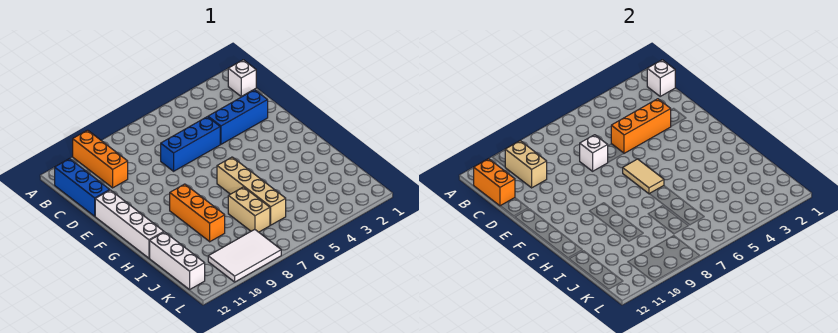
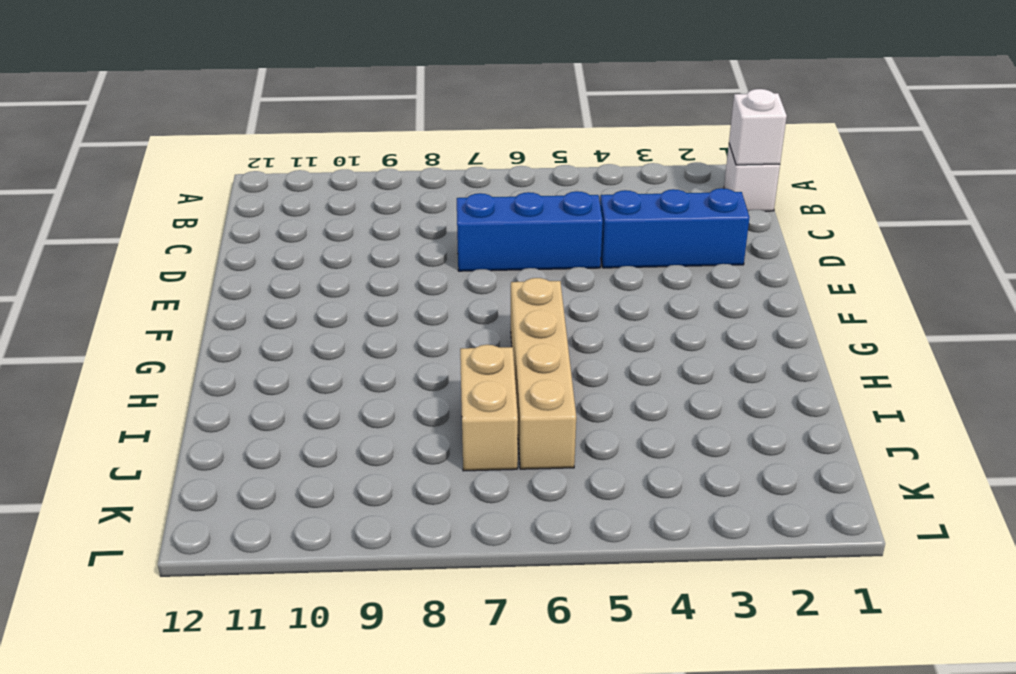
none -> orange 1x3 brick [73,130,128,188]
none -> blue 1x3 brick [55,159,109,216]
none -> white 1x4 brick [95,190,164,258]

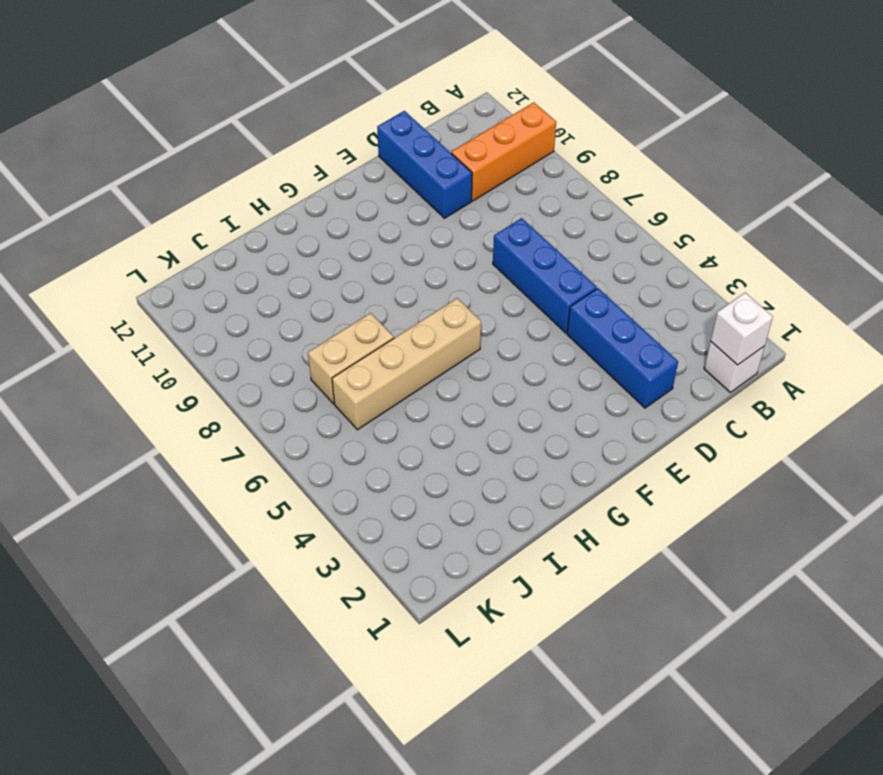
blue 1x3 brick [377,111,472,218] -> blue 1x3 brick turned to [55,159,109,216]
none -> white 1x4 brick [95,190,164,258]
none -> orange 1x3 brick [170,184,225,242]
none -> white 1x3 brick [150,232,205,290]

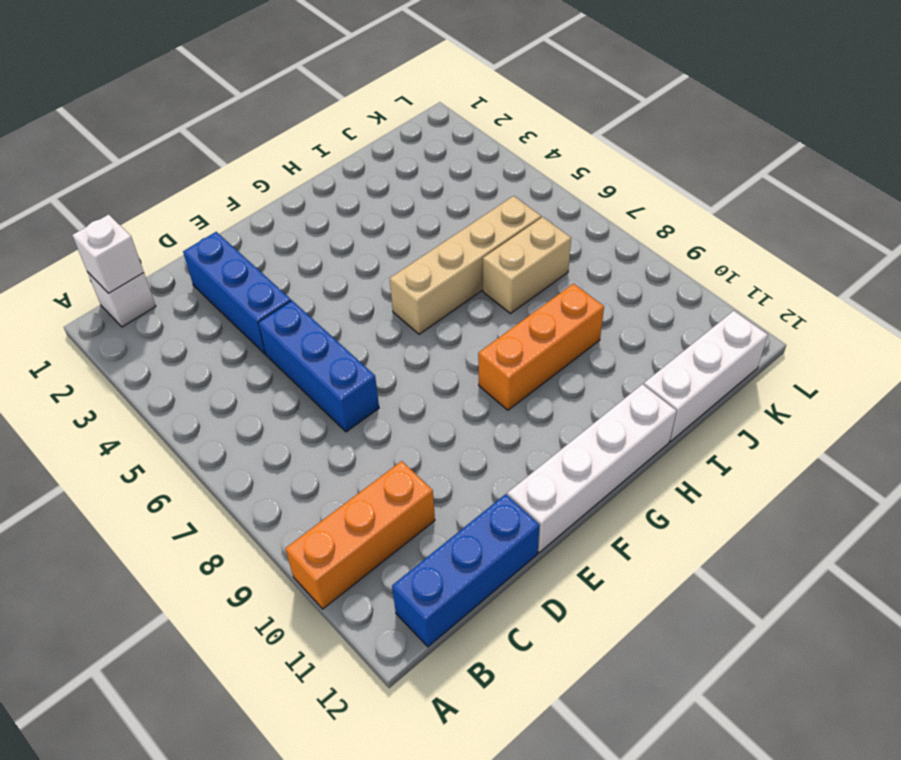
none -> white 2x3 tile [208,229,281,282]
none -> tan 1x2 brick [505,141,547,188]
none -> orange 1x2 brick [474,159,515,206]

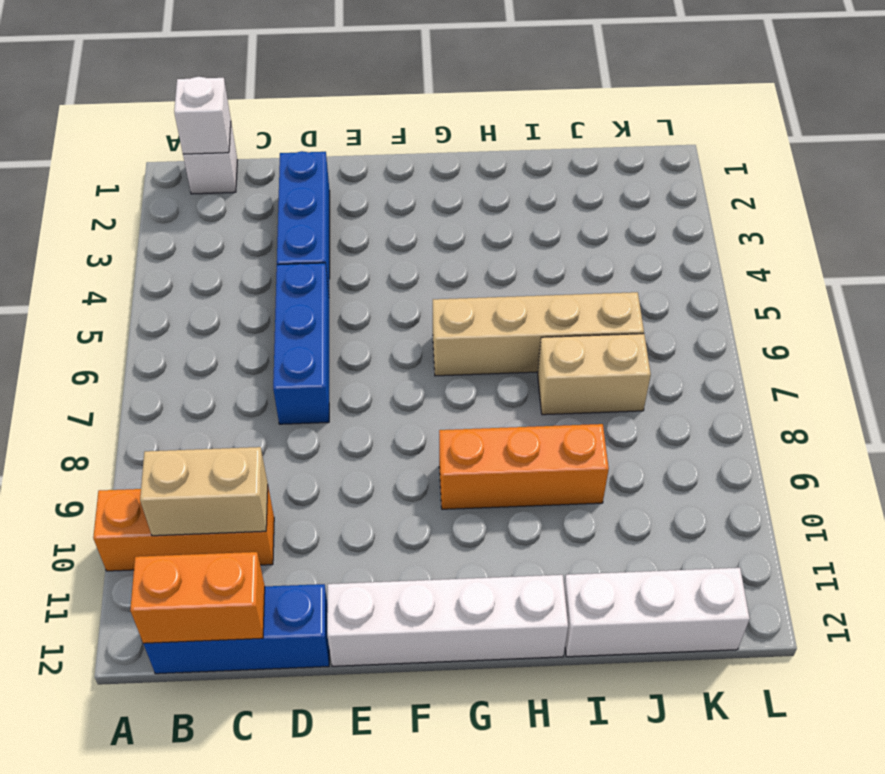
none -> white 2x3 tile [208,229,281,282]
none -> orange 1x3 brick [611,99,671,153]
none -> white 1x1 brick [580,135,608,171]

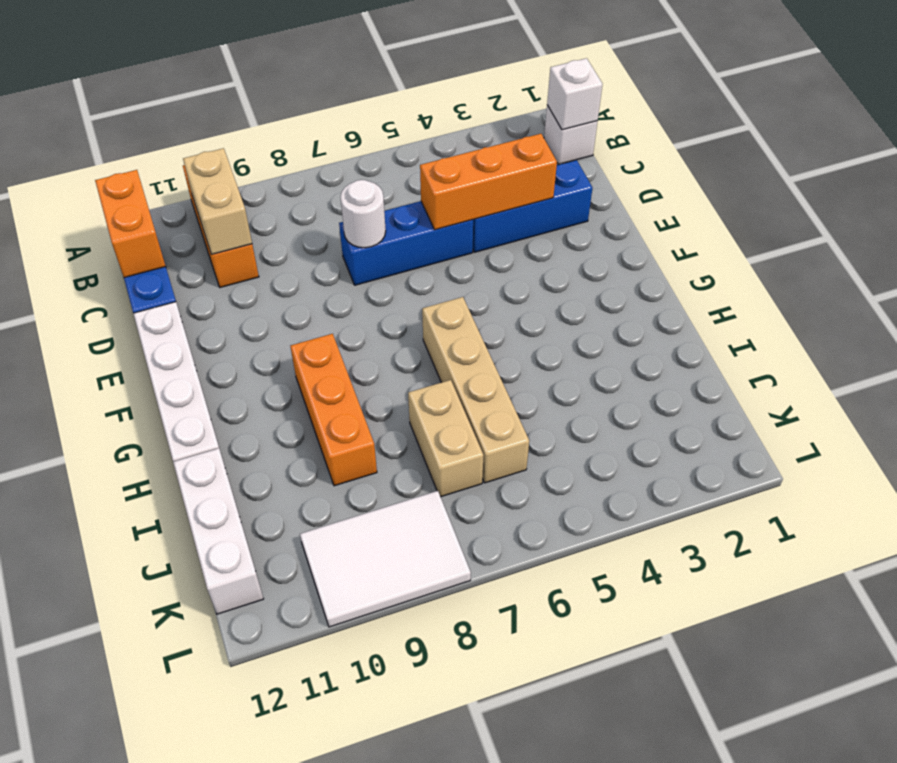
white 1x1 round brick [340,180,386,248] -> white 1x1 brick [580,135,608,171]
none -> tan 1x2 tile [623,159,664,194]

